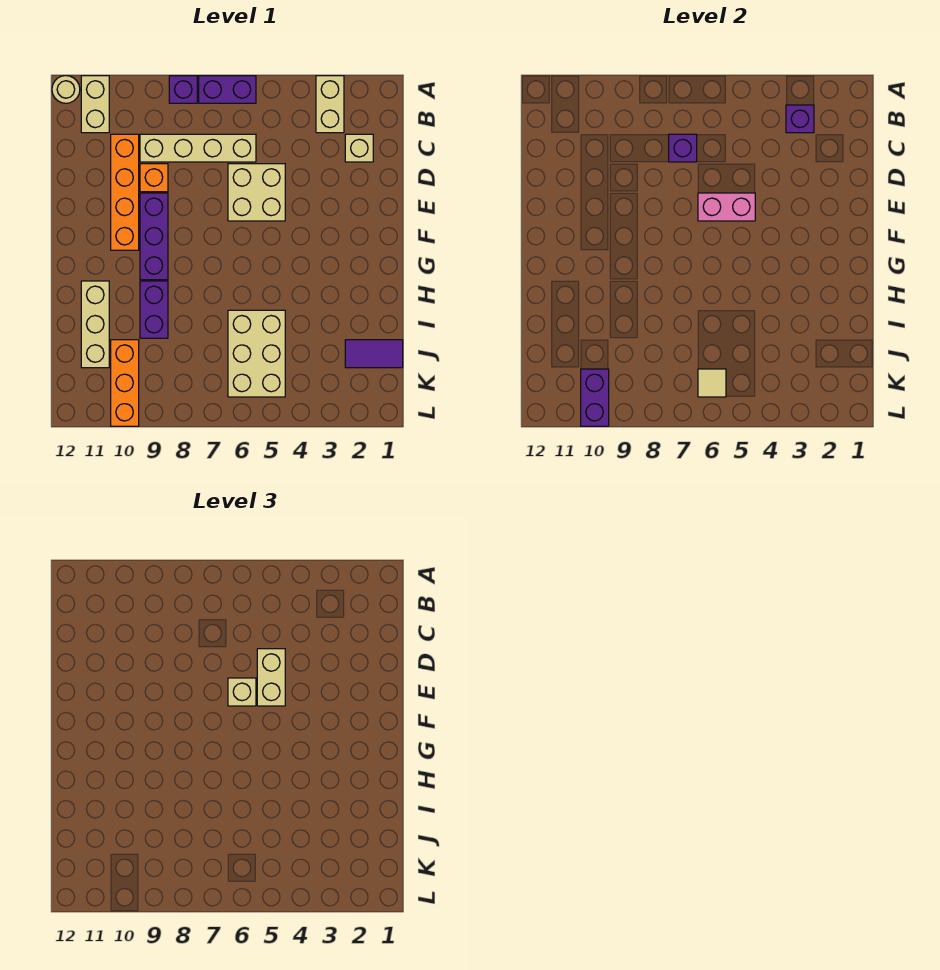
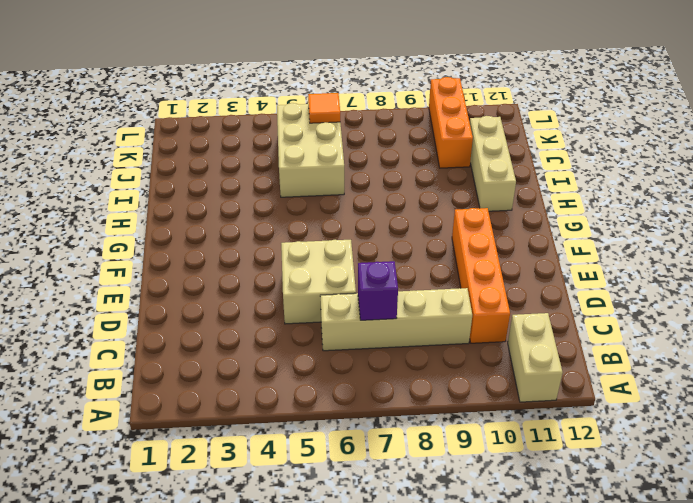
orange 1x1 tile [308,93,340,123] -> tan 1x1 tile [698,369,726,397]
none -> tan 1x2 brick [316,76,344,133]
none -> purple 1x2 brick [199,76,256,103]
none -> purple 1x1 brick [169,76,197,103]

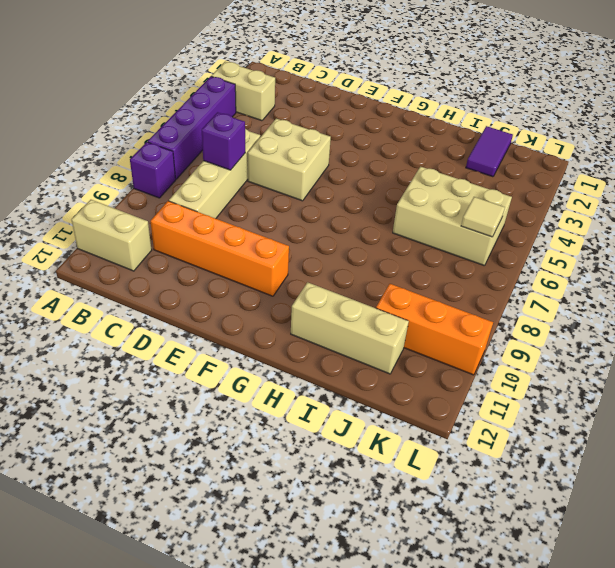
purple 1x4 brick [148,76,236,179] -> purple 1x2 brick [199,76,256,103]
none -> tan 1x1 round brick [52,76,80,103]
none -> tan 1x1 brick [345,134,373,162]
none -> orange 1x1 brick [140,164,168,192]

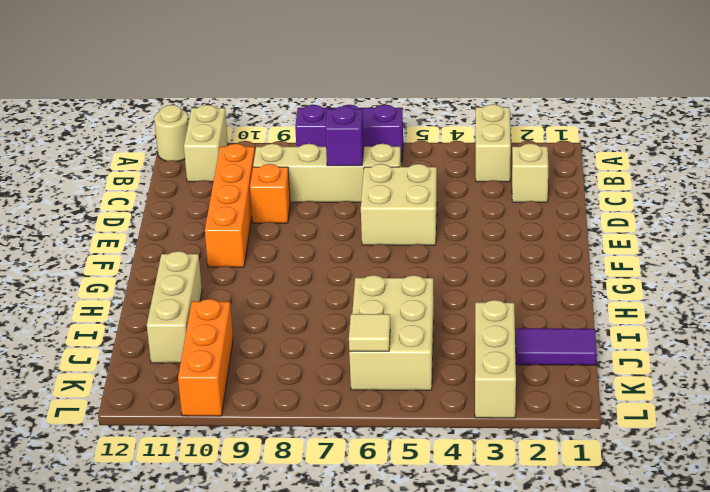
tan 1x3 brick [475,300,516,418] -> none
none -> purple 1x3 brick [140,193,168,280]
none -> purple 1x2 brick [140,281,168,338]
none -> purple 1x1 brick [786,105,814,133]

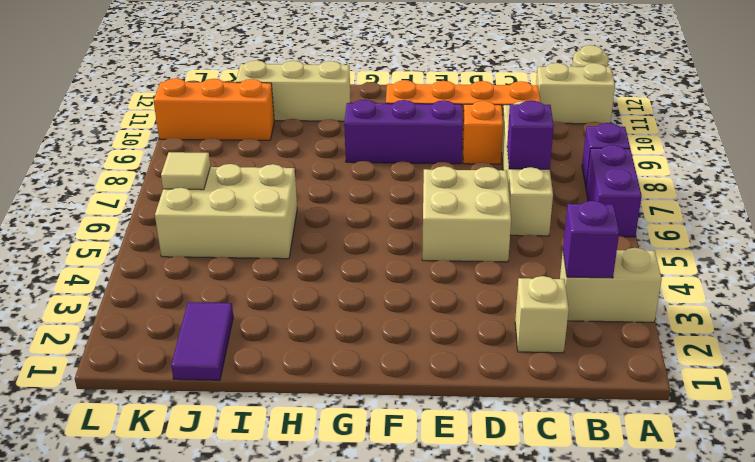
none -> purple 1x2 brick [140,281,168,338]
none -> pink 1x2 brick [698,193,755,221]
none -> purple 1x2 brick [581,369,609,426]

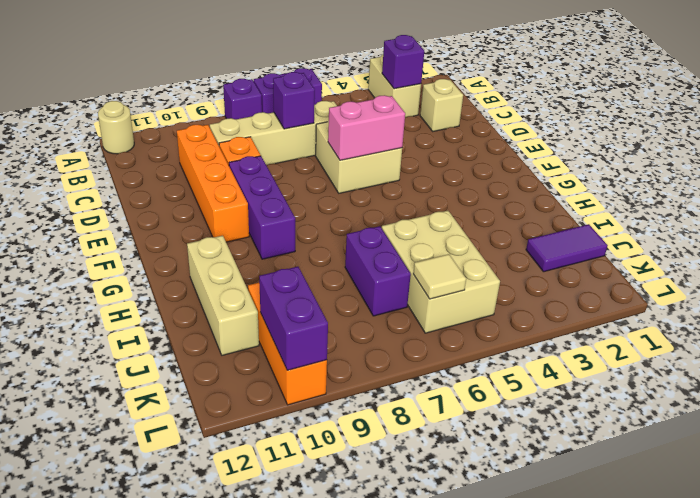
purple 1x2 brick [345,226,411,316] -> purple 1x2 brick moved to [140,281,168,338]
none -> tan 1x2 brick [81,76,109,133]
none -> tan 1x2 brick [257,649,285,706]
none -> tan 1x1 brick [228,678,256,706]

